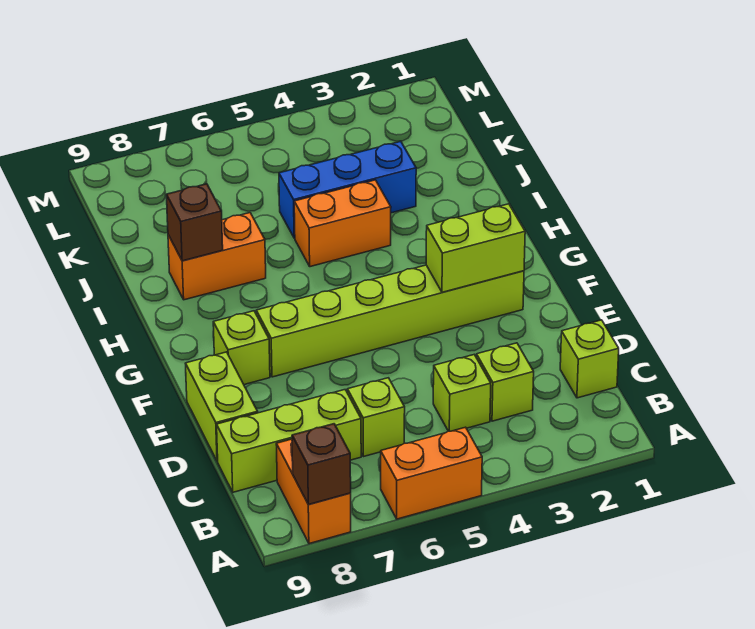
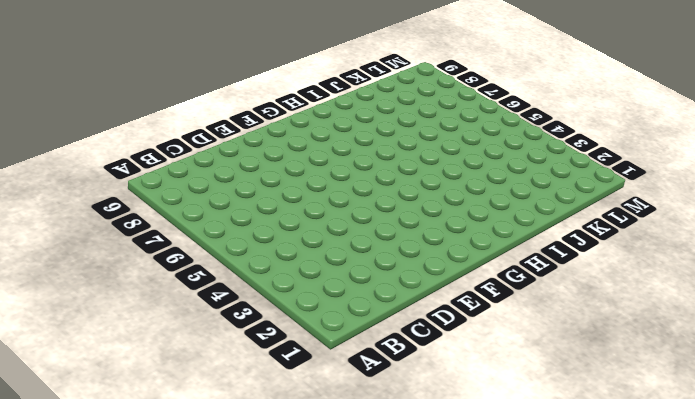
none -> orange 1x2 brick [381,427,482,519]
none -> orange 1x2 brick [276,439,351,544]
none -> lime 1x1 brick [560,320,619,398]

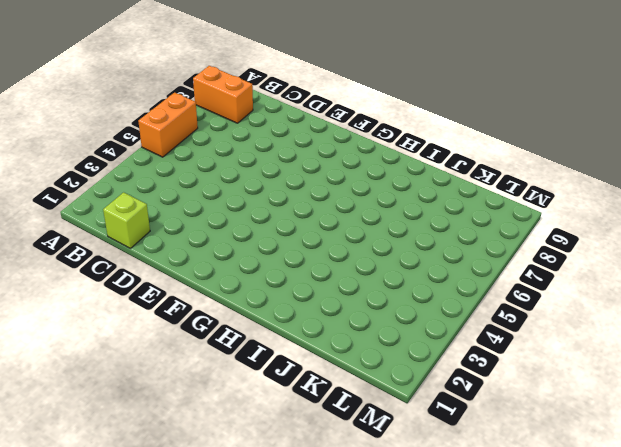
none -> lime 1x1 brick [476,343,534,421]
none -> lime 1x1 brick [433,355,491,431]
none -> lime 1x1 brick [347,378,405,457]

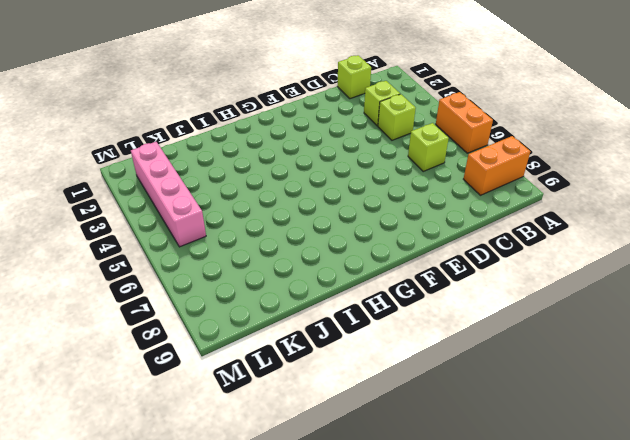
pink 1x4 brick [131,142,206,247] -> none
none -> lime 1x3 brick [217,390,361,492]
none -> lime 1x2 brick [185,352,258,461]
none -> lime 1x6 brick [256,265,524,377]

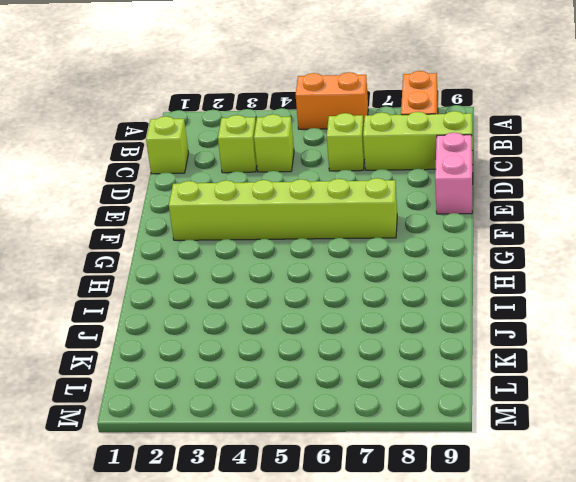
pink 1x2 brick [435,133,473,214] -> lime 1x2 brick [185,352,258,461]
none -> lime 1x1 brick [213,311,270,385]
none -> orange 1x2 brick [294,180,391,267]
none -> orange 1x2 brick [168,213,266,300]

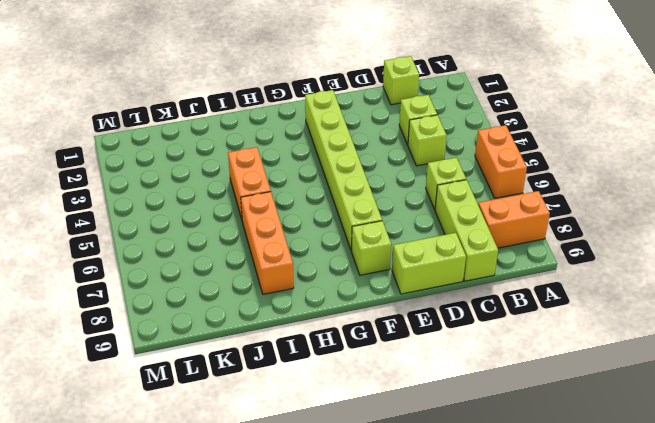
orange 1x3 brick [241,192,294,294] -> orange 1x2 brick [168,213,266,300]
none -> blue 1x3 brick [279,142,416,238]
none -> brown 1x1 brick [292,424,351,504]
none -> lime 1x2 brick [426,204,525,292]

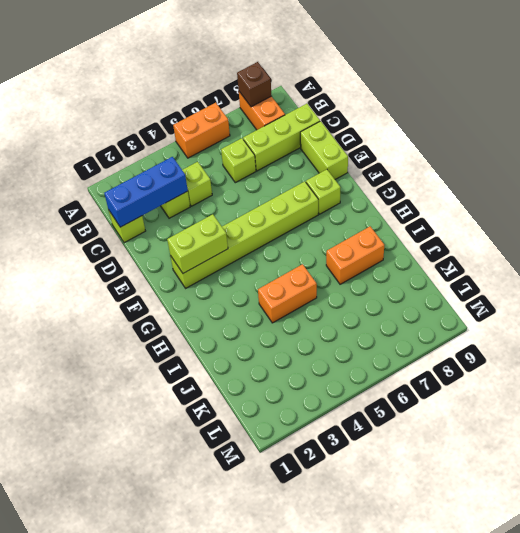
blue 1x3 brick [104,157,188,227] -> blue 1x3 brick moved to [279,142,416,238]
none -> brown 1x1 brick [166,184,223,261]

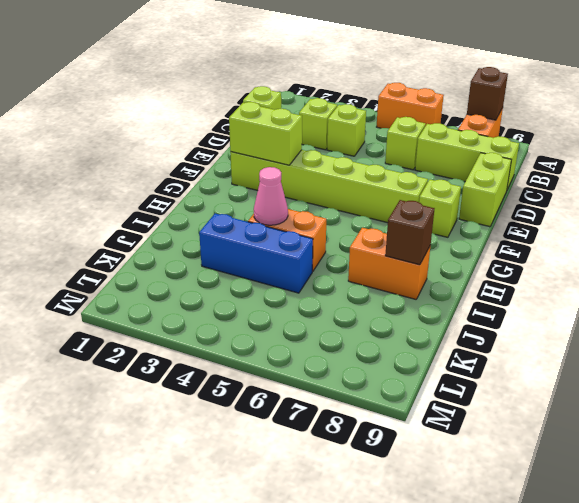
pink 1x1 cone [254,167,288,225] -> none

